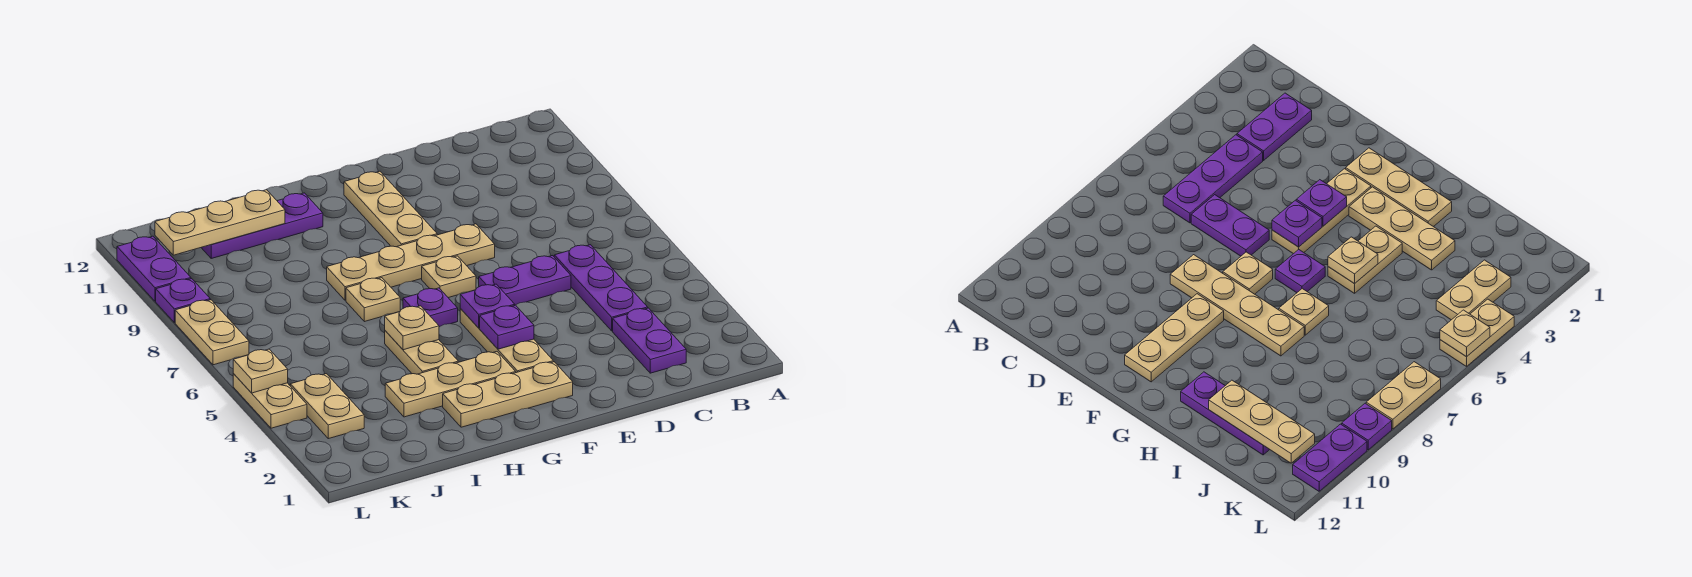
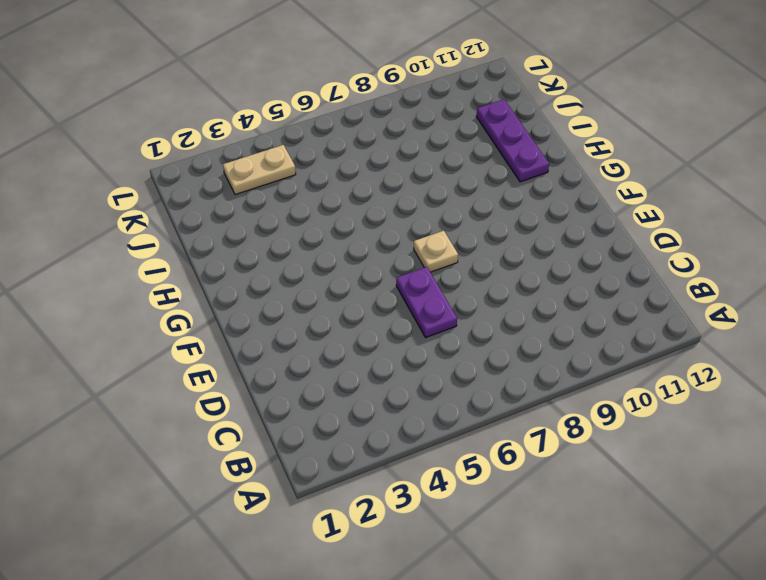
none -> purple 1x2 plate [613,308,686,373]
none -> purple 1x3 plate [554,245,648,331]
none -> tan 1x4 plate [327,224,495,300]

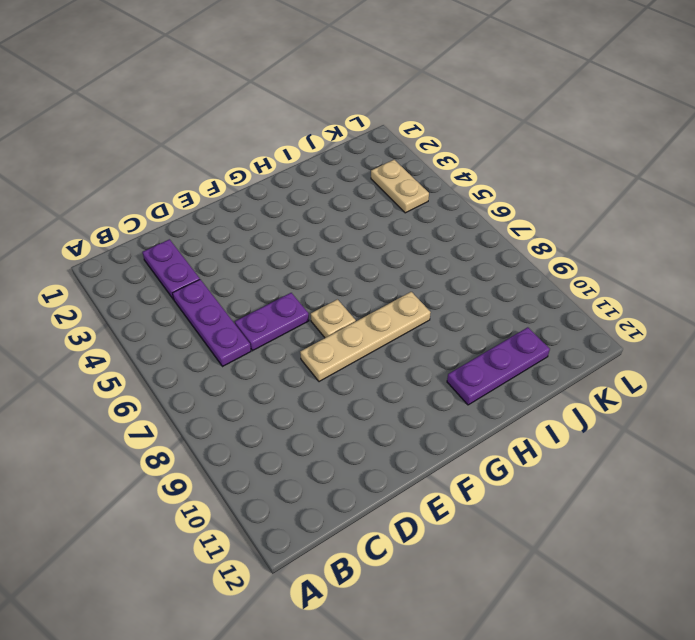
none -> tan 1x3 plate [443,362,573,427]
none -> tan 1x3 plate [460,309,553,373]
none -> tan 1x3 plate [344,171,437,247]

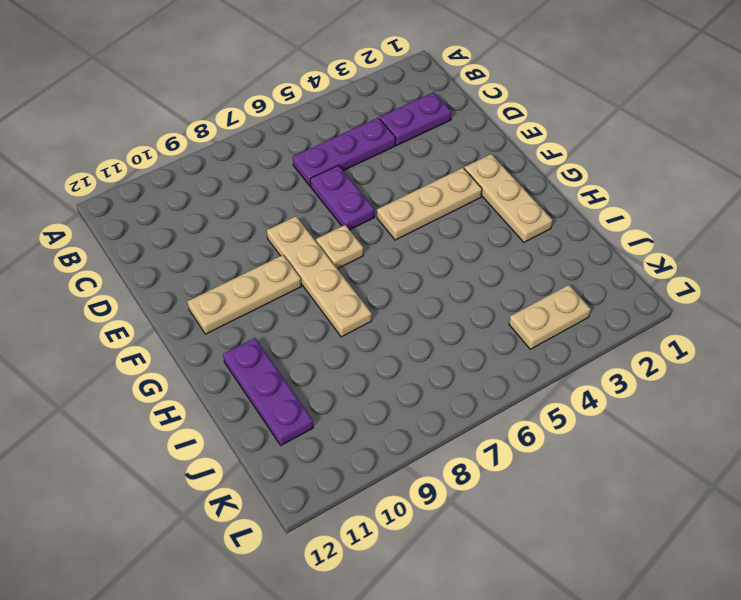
none -> tan 1x3 plate [385,352,516,417]
none -> purple 1x1 plate [403,288,458,327]
none -> tan 1x2 plate [385,331,458,374]

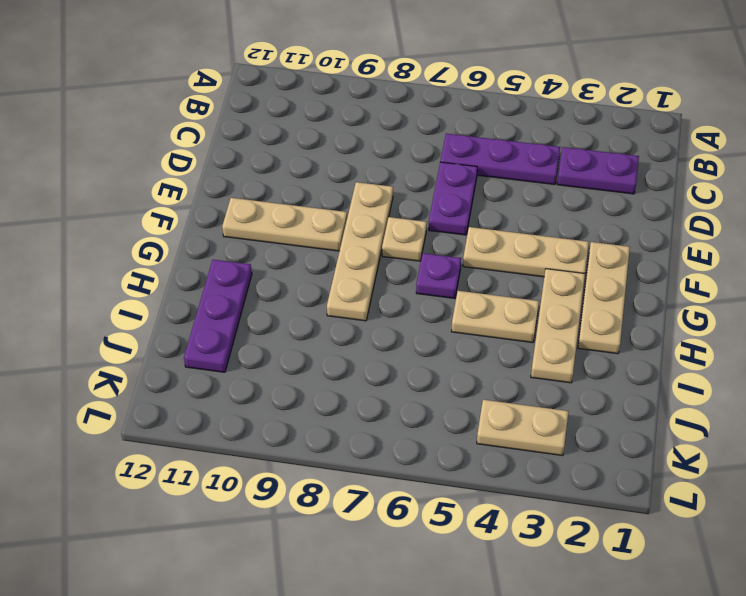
none -> tan 1x1 plate [346,278,400,322]
none -> tan 1x2 plate [233,374,307,428]
none -> tan 1x2 plate [175,300,249,365]

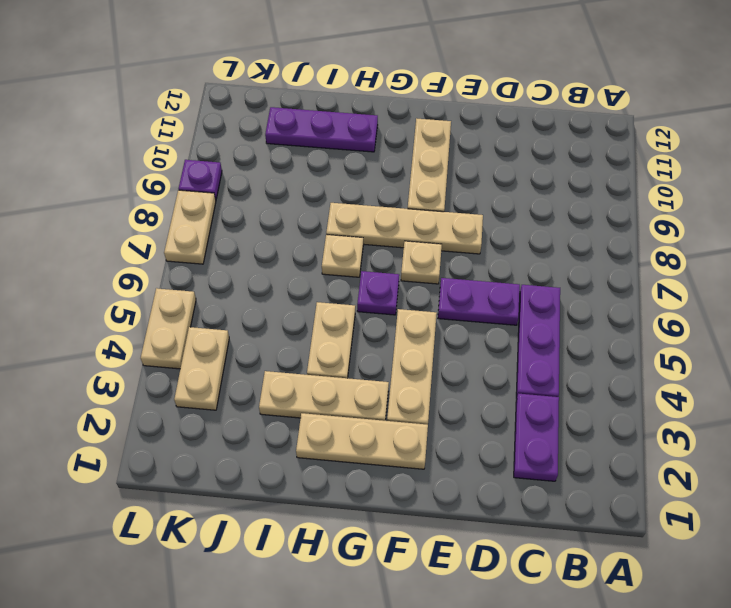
none -> purple 1x2 plate [117,236,191,301]
none -> purple 1x1 plate [480,305,534,349]
none -> purple 1x1 plate [460,284,515,328]

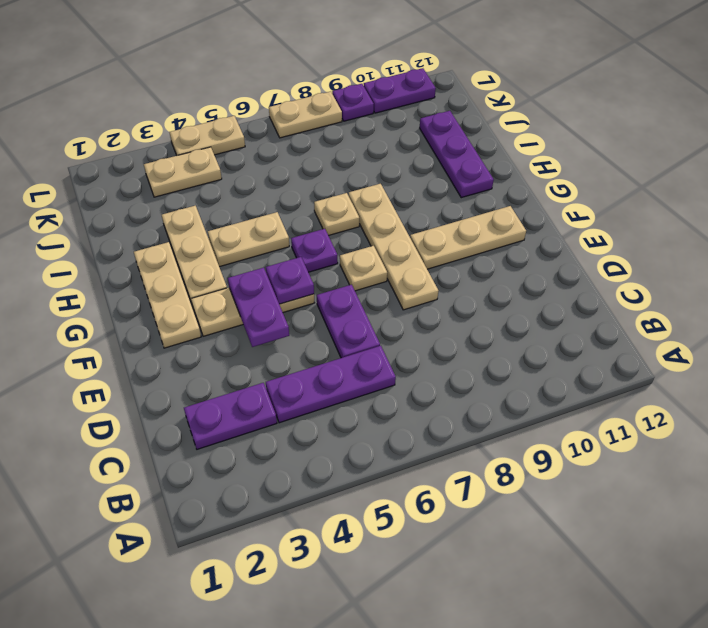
purple 1x2 plate [228,268,289,347] -> purple 1x1 plate [480,305,534,349]
none -> tan 1x1 plate [385,306,439,350]
none -> tan 1x3 plate [155,190,285,255]
none -> tan 1x1 plate [233,349,288,393]

